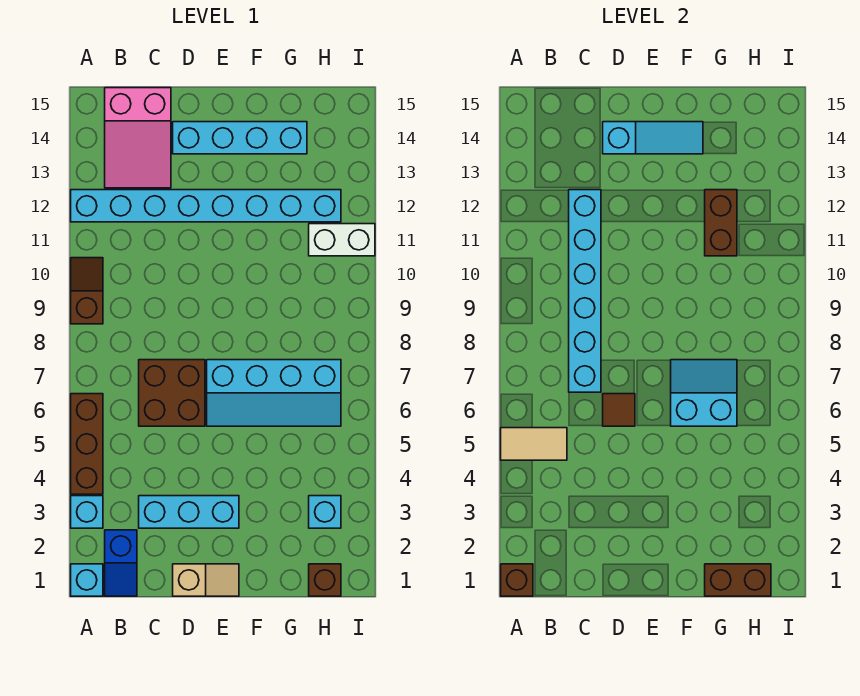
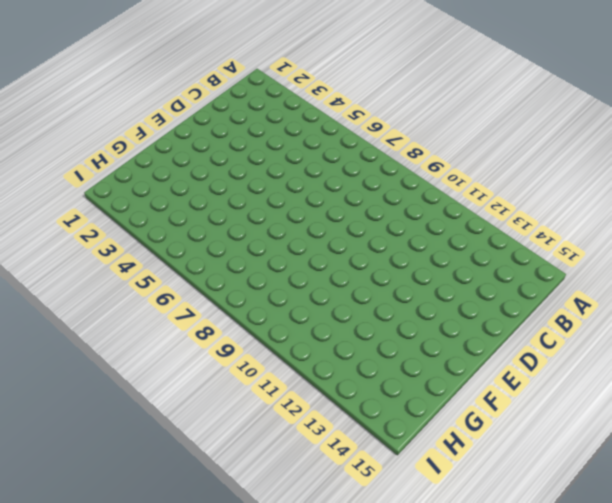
none -> cyan 1x1 brick [71,564,103,596]
none -> cyan 1x1 brick [71,496,103,528]
none -> brown 1x3 brick [71,394,103,494]

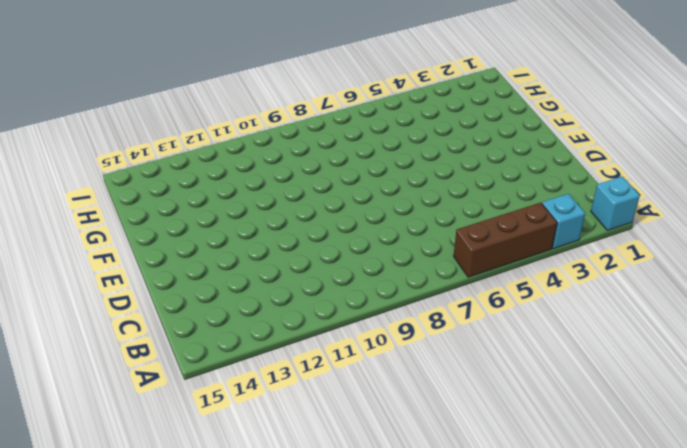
none -> brown 1x2 slope [71,258,103,324]
none -> cyan 1x8 brick [71,190,341,222]
none -> blue 1x2 slope [105,530,137,596]

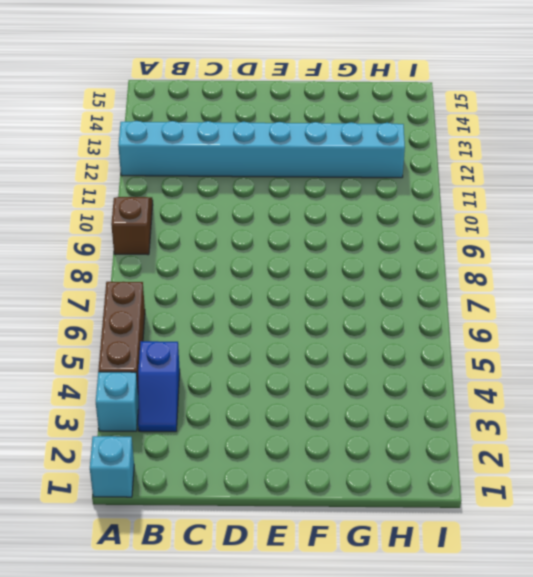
blue 1x2 slope [138,341,180,432] -> blue 1x2 slope moved to [105,530,137,596]
none -> pink 2x3 slope [105,88,171,188]
none -> cyan 1x3 brick [139,496,239,528]
none -> brown 2x2 brick [139,360,205,426]

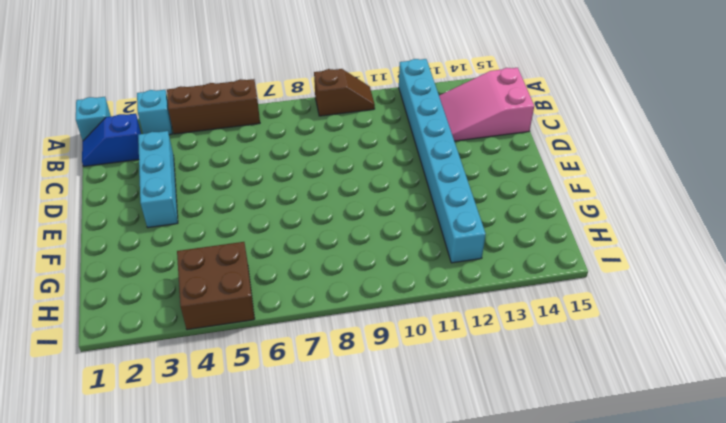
brown 2x2 brick [177,242,255,330] -> brown 2x2 brick moved to [139,360,205,426]
none -> tan 1x2 slope [173,564,239,596]
none -> cyan 1x4 brick [173,122,307,154]
none -> cyan 2x4 slope [207,360,341,426]

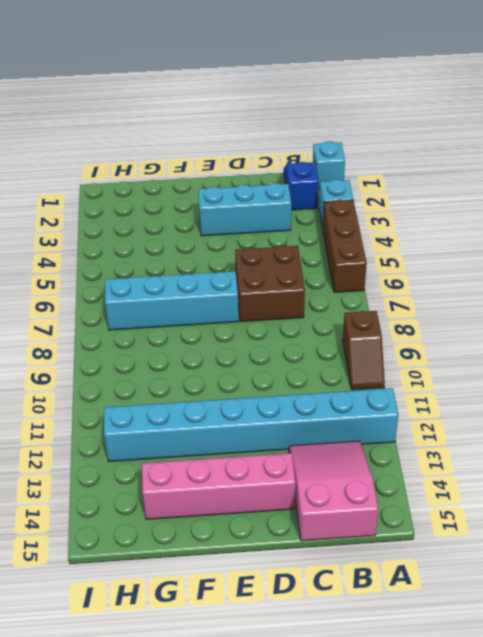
pink 1x4 brick [142,453,296,519] -> cyan 1x4 brick [173,122,307,154]
none -> tan 1x2 slope [173,564,239,596]
none -> brown 1x1 brick [309,564,341,596]
none -> cyan 1x1 brick [309,496,341,528]

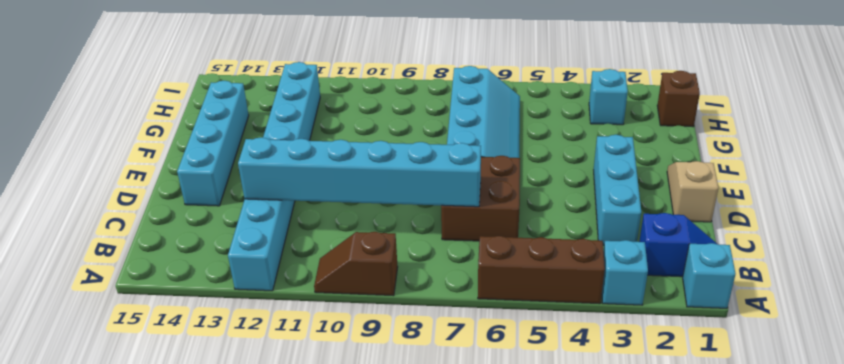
none -> pink 2x3 slope [105,88,171,188]
none -> white 1x2 brick [309,224,375,256]
none -> brown 1x1 brick [501,564,533,596]

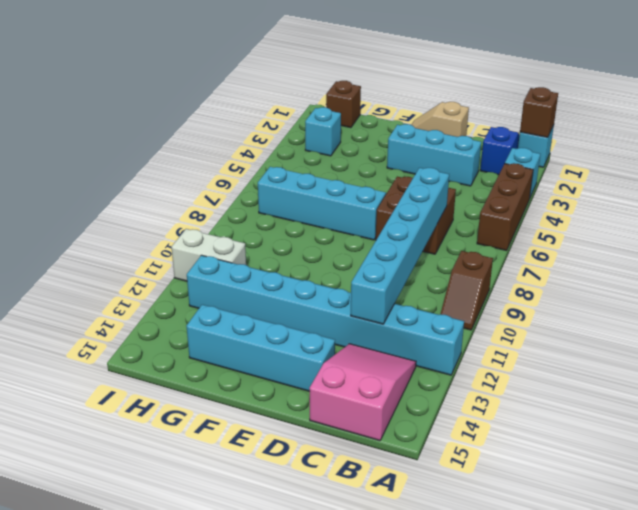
none -> tan 1x2 tile [501,428,567,460]
none -> brown 1x1 tile [603,394,635,426]
none -> cyan 1x3 slope [603,122,703,154]

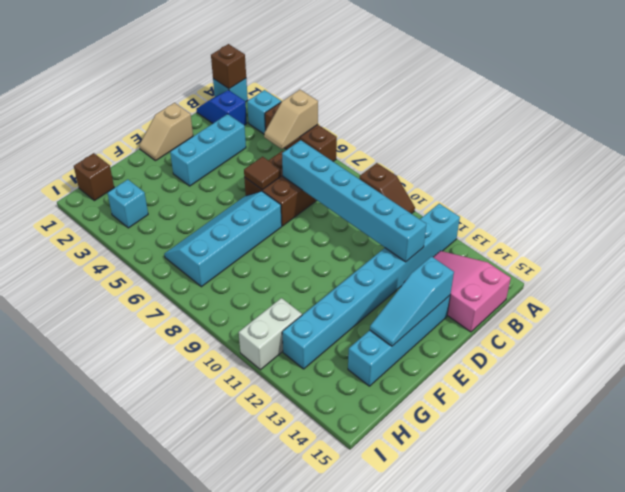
tan 1x2 slope [264,90,318,149] -> tan 1x2 tile [501,428,567,460]
none -> cyan 2x2 slope [671,360,737,426]
none -> brown 1x2 brick [705,564,771,596]
none -> brown 1x2 brick [705,190,737,256]

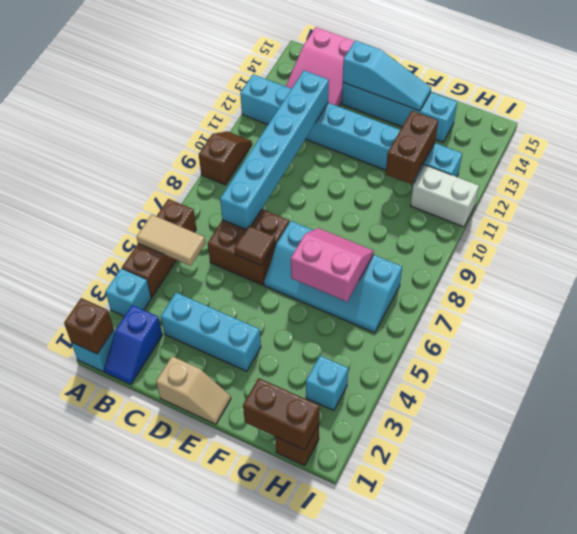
pink 2x2 slope [291,228,374,302] -> cyan 2x2 slope [671,360,737,426]

